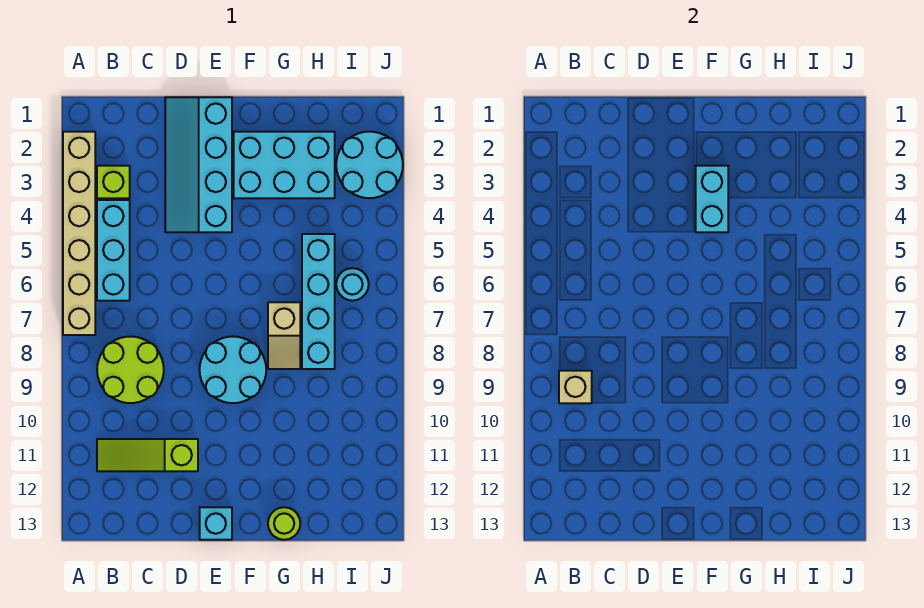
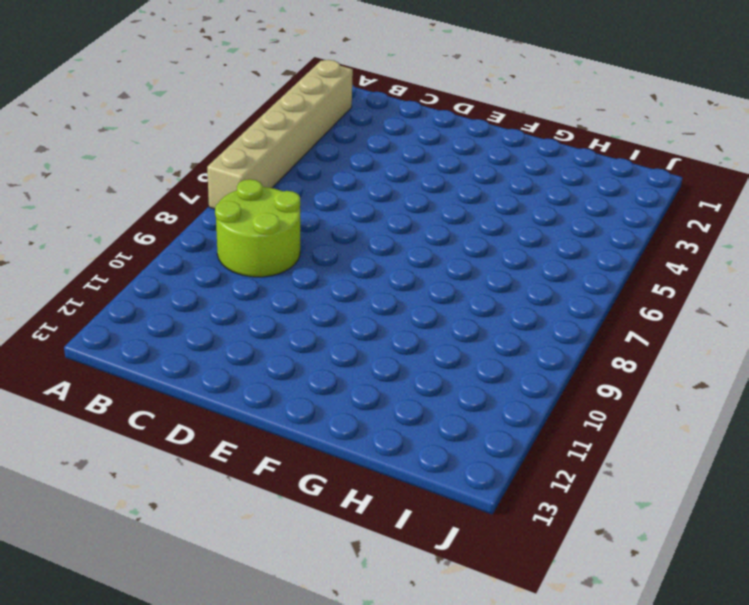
none -> lime 1x1 brick [97,166,130,198]
none -> cyan 1x3 brick [97,200,130,301]
none -> lime 1x3 slope [97,439,198,471]

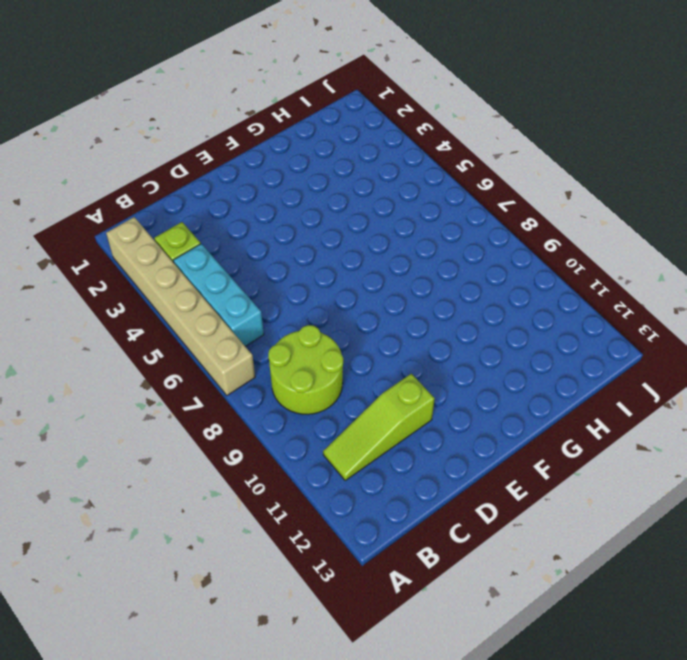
none -> cyan 2x4 slope [165,97,232,232]
none -> cyan 2x2 round brick [200,337,266,403]
none -> cyan 1x1 brick [200,507,232,540]

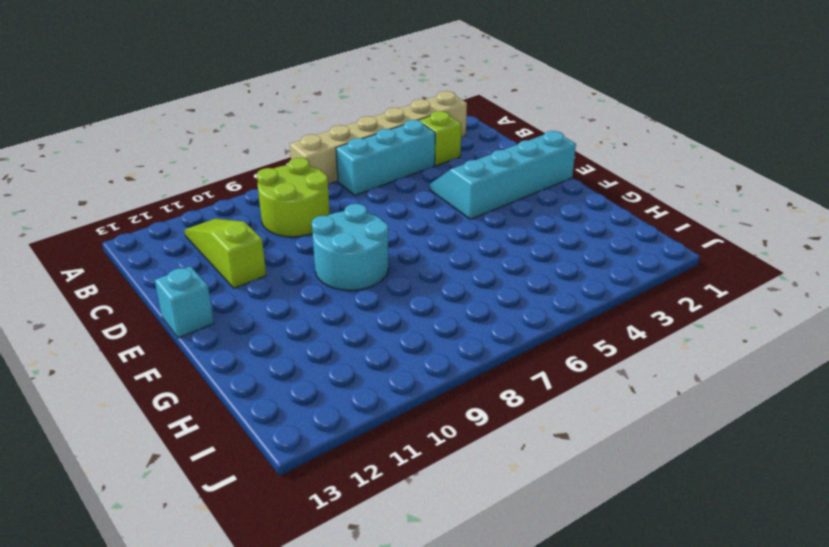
none -> cyan 2x3 brick [234,132,335,198]
none -> tan 1x2 slope [268,302,300,369]
none -> lime 1x1 round brick [268,507,300,540]

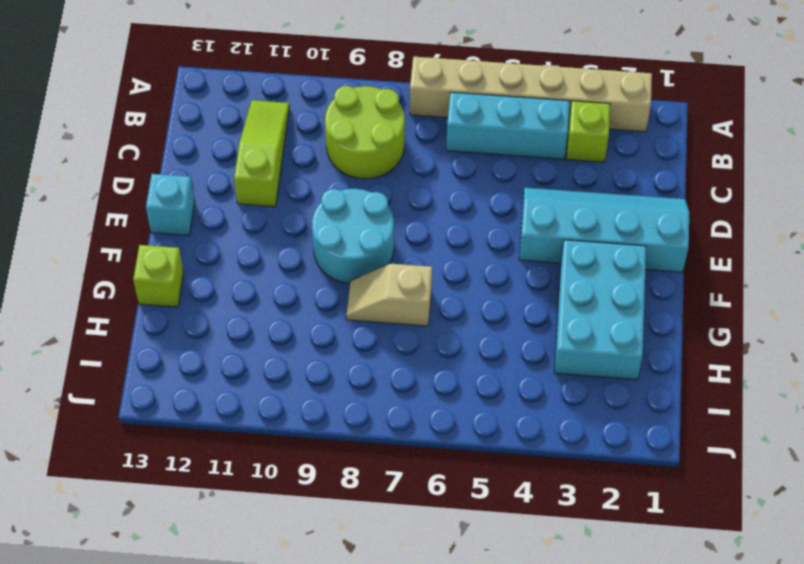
lime 1x1 brick [133,245,184,307] -> lime 1x1 round brick [268,507,300,540]
none -> cyan 1x4 brick [302,234,335,369]
none -> cyan 2x2 round brick [336,132,403,198]
none -> cyan 1x1 round brick [336,268,369,301]

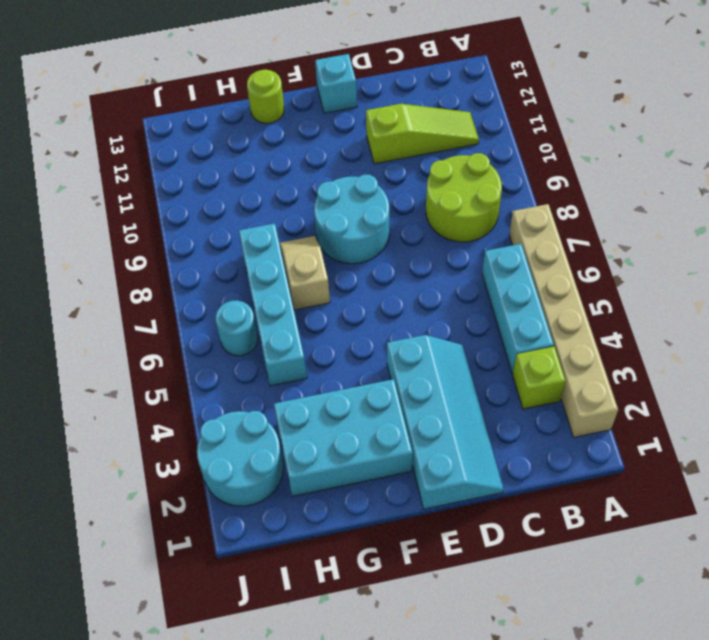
none -> tan 1x1 brick [559,371,592,403]
none -> cyan 1x2 brick [696,166,728,232]

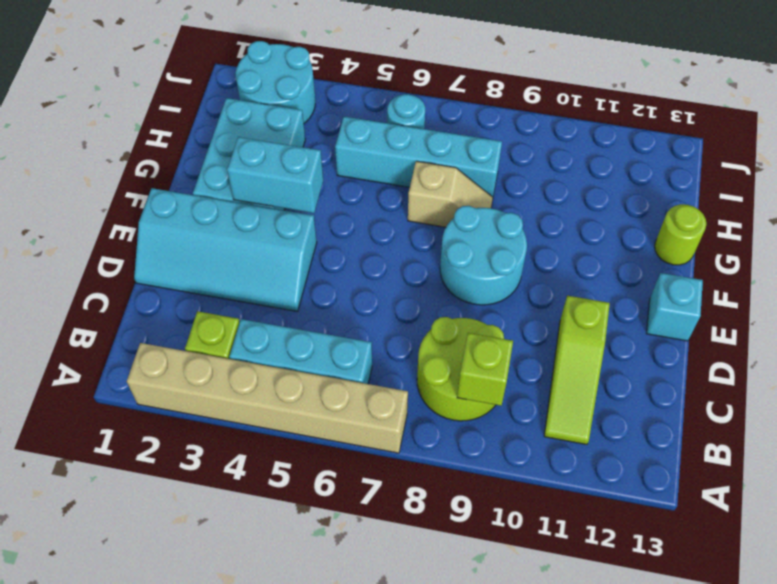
lime 1x1 brick [457,333,513,406] -> tan 1x1 brick [559,371,592,403]

